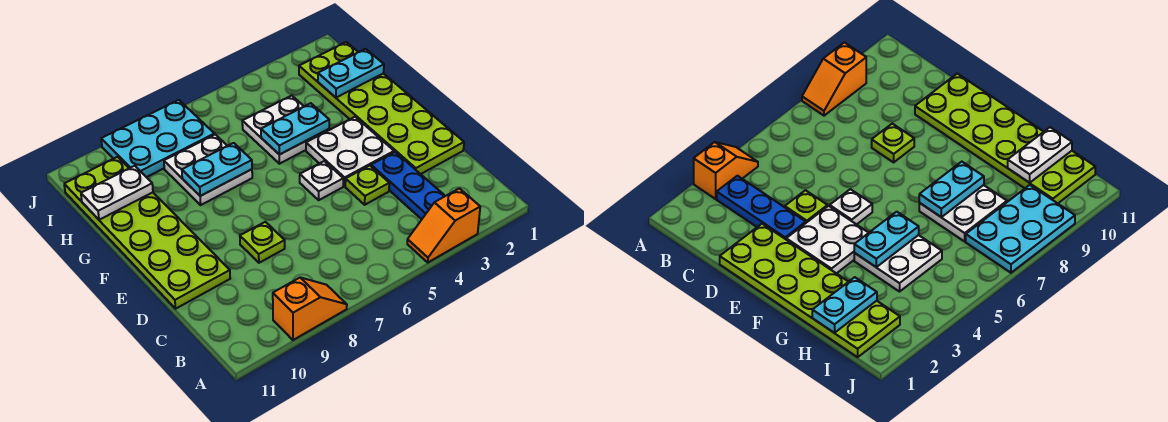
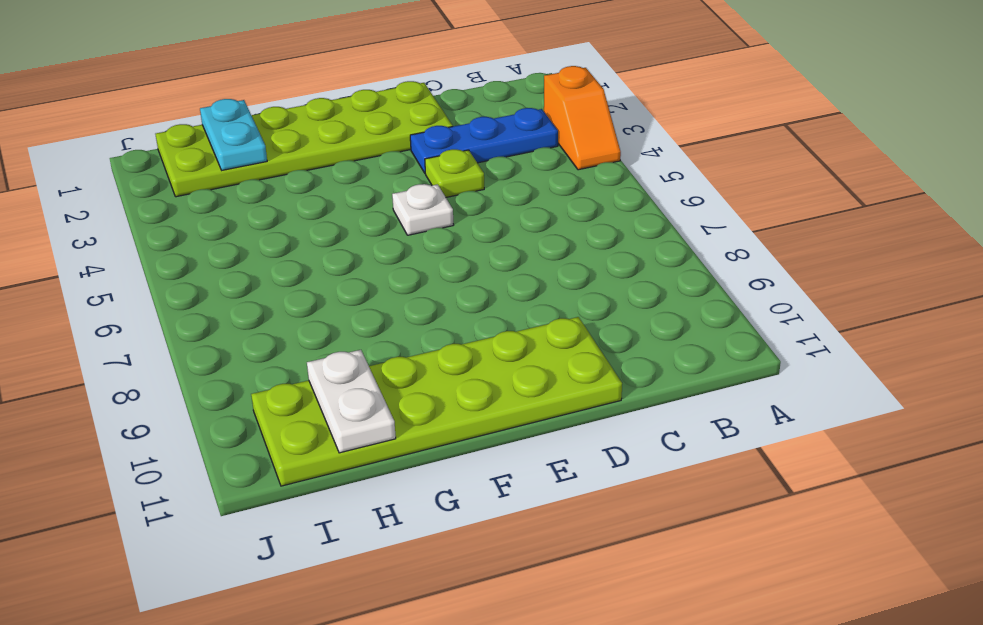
none -> orange 1x2 slope [273,278,347,340]
none -> lime 1x1 plate [240,222,285,263]
none -> white 2x2 plate [306,117,394,186]

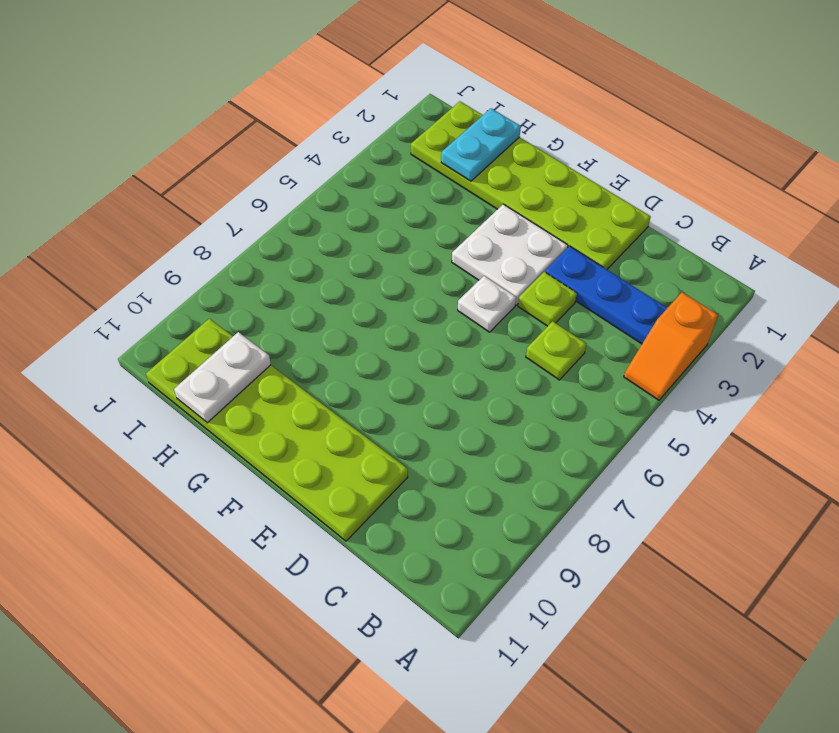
lime 1x1 plate [526,321,586,380] -> lime 1x1 plate moved to [240,222,285,263]
none -> orange 1x2 slope [273,278,347,340]
none -> white 2x2 plate [242,96,329,164]
none -> white 2x2 plate [164,134,252,205]

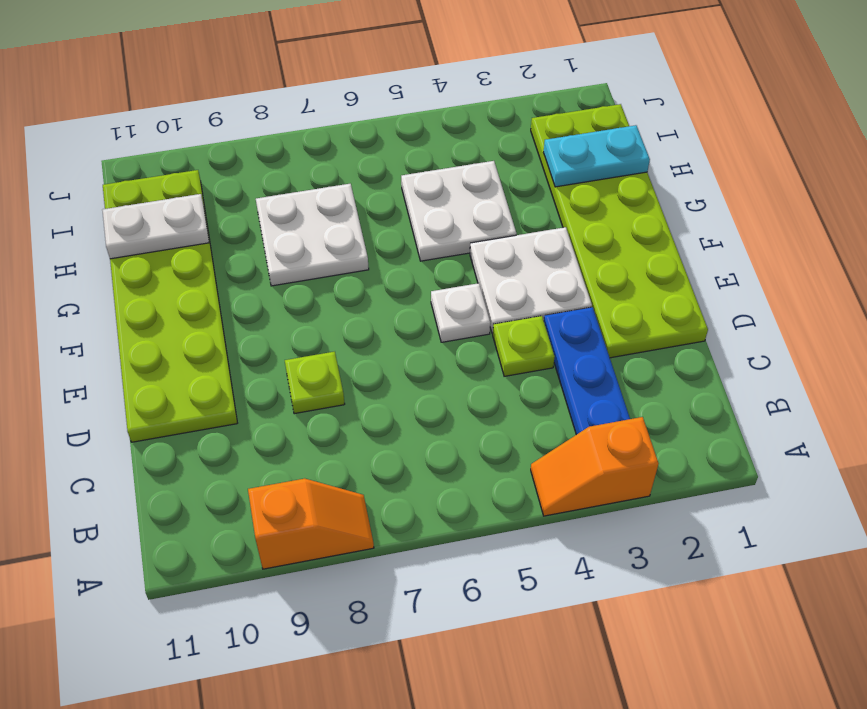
none -> cyan 2x3 plate [101,100,214,177]
none -> cyan 1x2 plate [261,103,329,155]
none -> cyan 1x2 plate [182,143,252,196]

